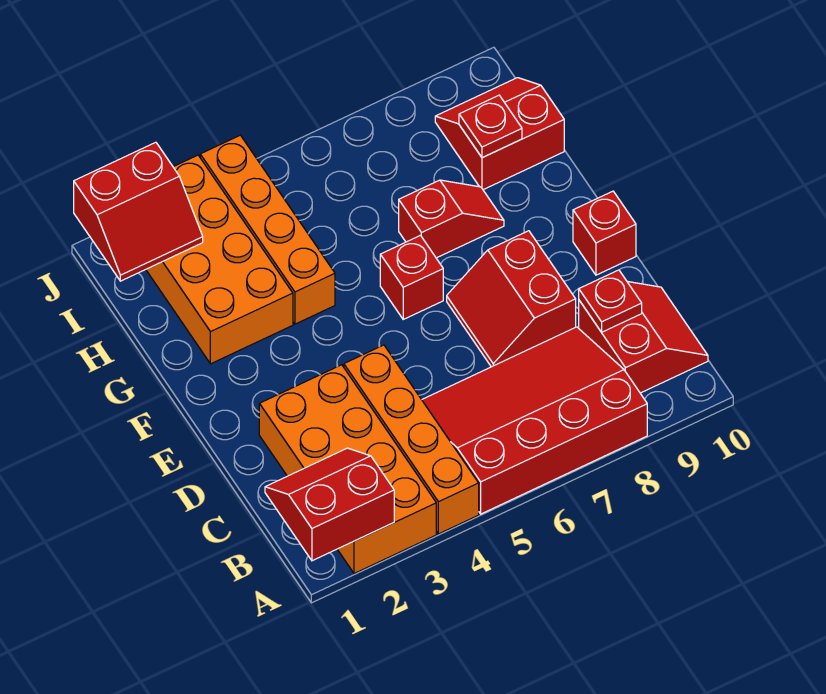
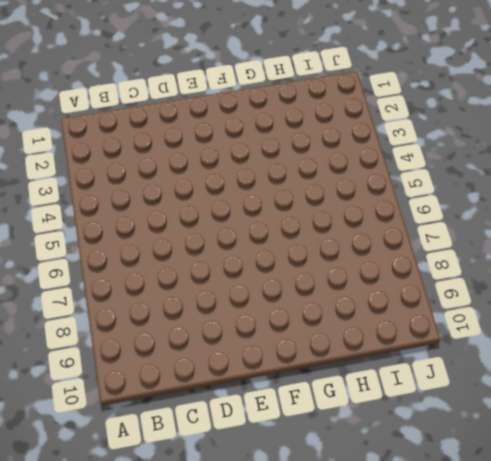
none -> orange 2x4 brick [259,365,436,574]
none -> orange 1x4 brick [344,345,479,534]
none -> red 3x4 slope [422,327,647,514]

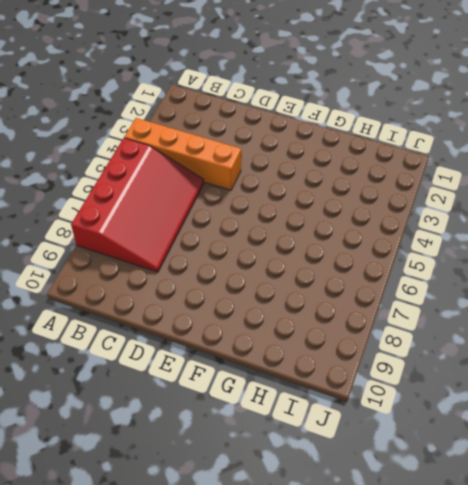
none -> orange 2x4 brick [259,365,436,574]
none -> red 2x2 slope [579,281,708,393]
none -> red 2x2 slope [447,231,576,367]

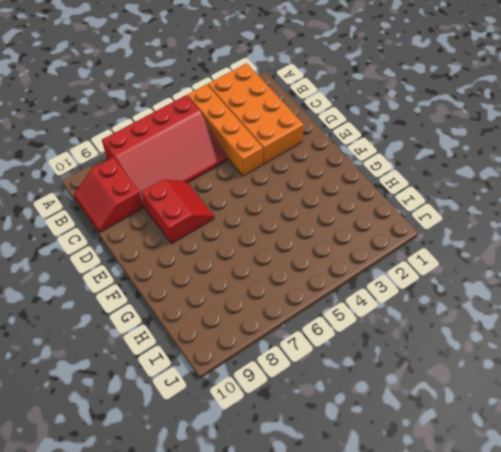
none -> red 1x1 brick [573,191,636,275]
none -> red 1x1 brick [380,235,443,319]
none -> orange 2x4 brick [146,155,293,364]

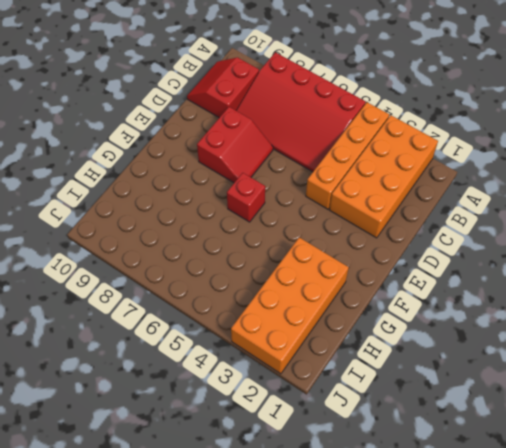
none -> red 1x1 brick [573,191,636,275]
none -> orange 1x4 brick [200,135,335,324]
none -> red 1x2 slope [399,180,504,258]

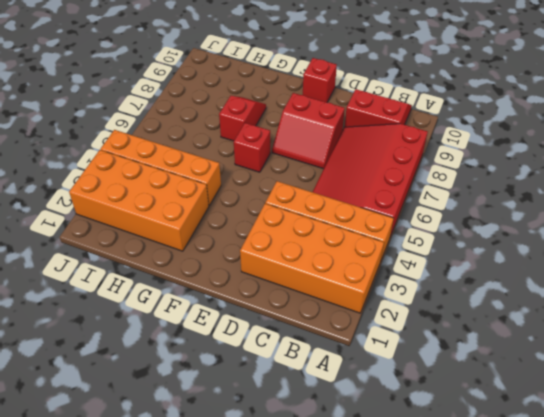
none -> red 2x2 slope [435,78,564,190]
none -> red 2x2 slope [265,448,394,561]
none -> red 1x1 plate [579,270,642,332]

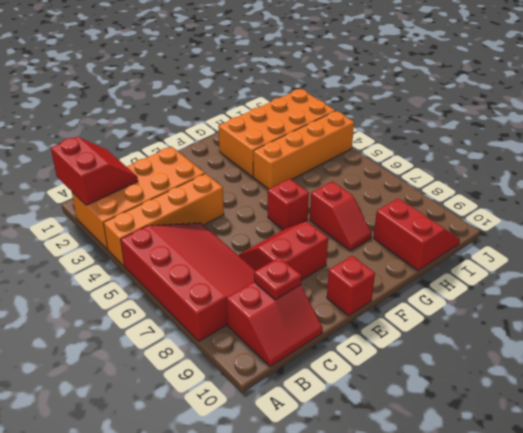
none -> red 1x1 plate [459,95,522,158]
none -> red 2x2 slope [74,142,203,281]

